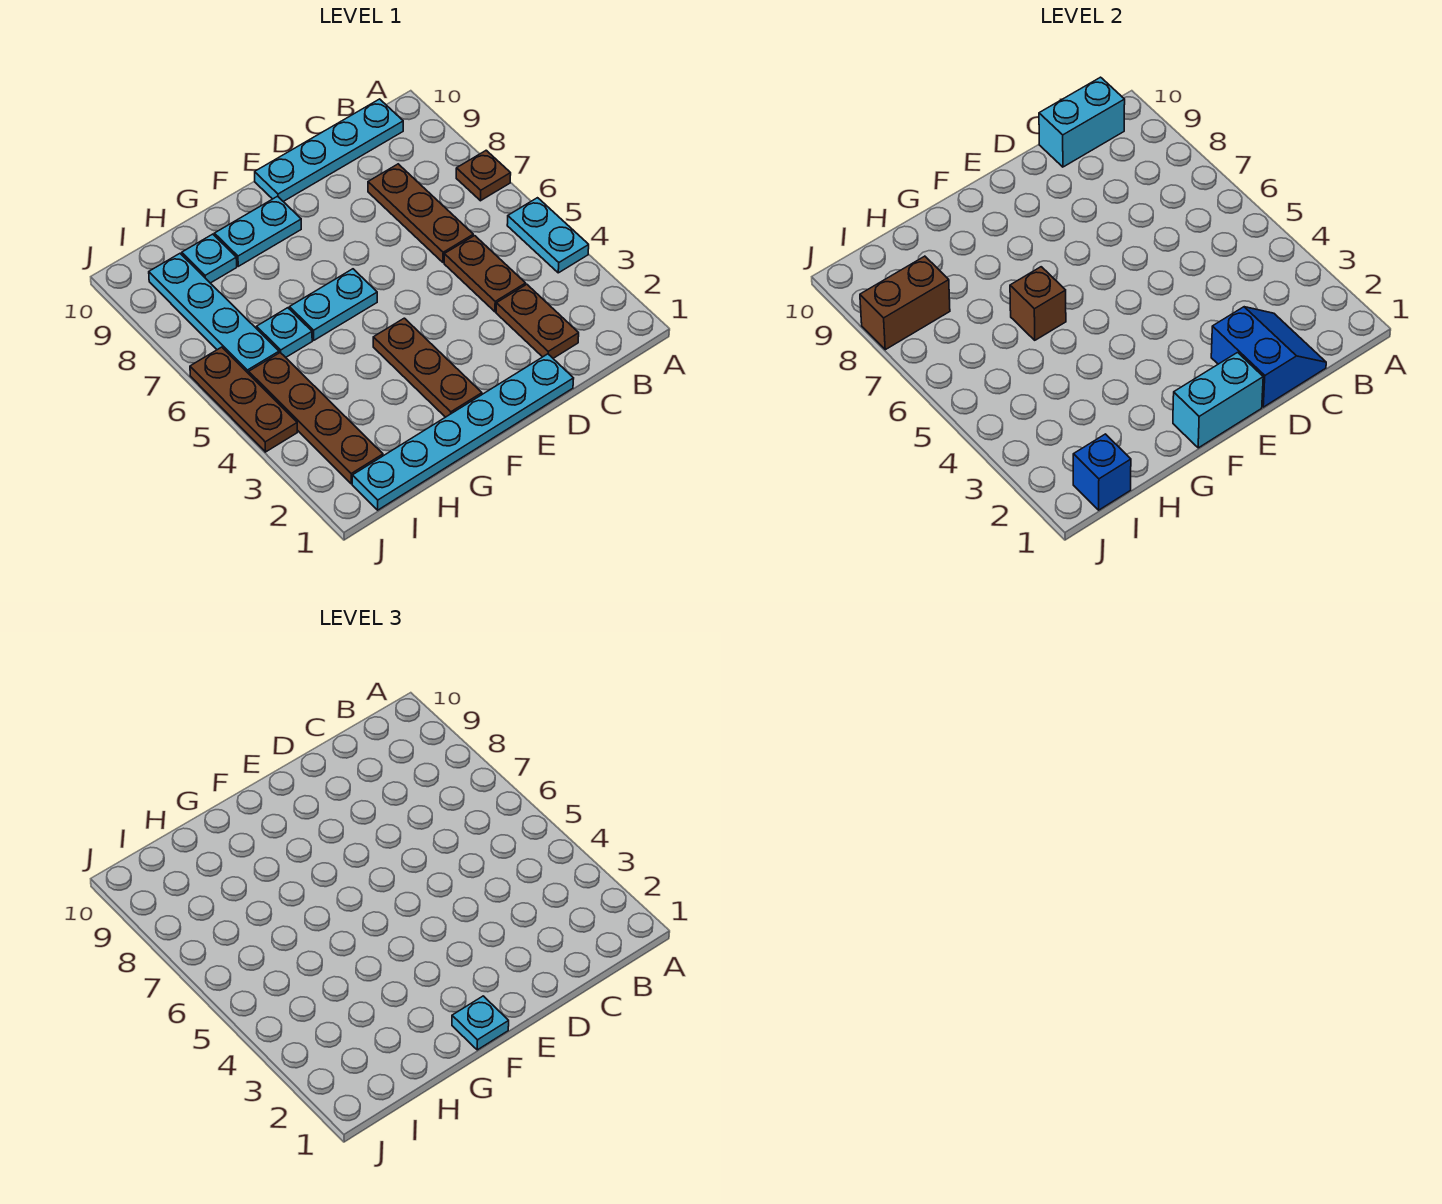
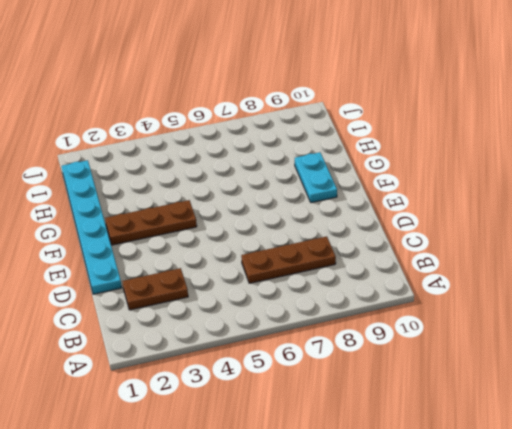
none -> cyan 1x2 plate [507,198,589,273]
none -> brown 1x1 plate [456,150,511,201]
none -> cyan 1x4 plate [255,99,403,202]

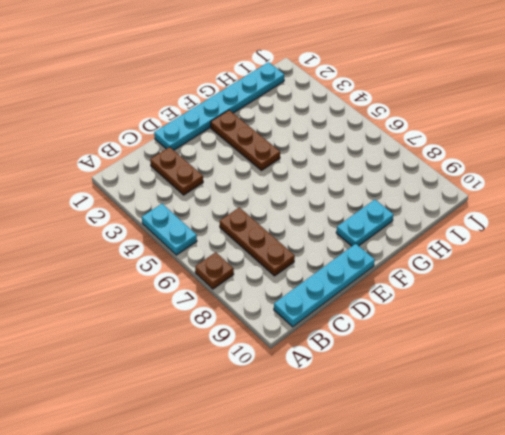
none -> brown 1x2 plate [444,236,526,312]
none -> cyan 1x2 plate [289,269,377,340]
none -> cyan 1x1 plate [257,308,312,357]

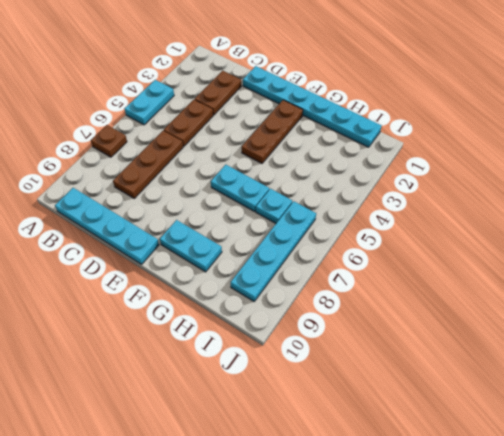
none -> cyan 1x1 plate [182,234,237,283]
none -> brown 1x4 plate [249,353,383,484]
none -> brown 1x3 plate [190,347,297,452]

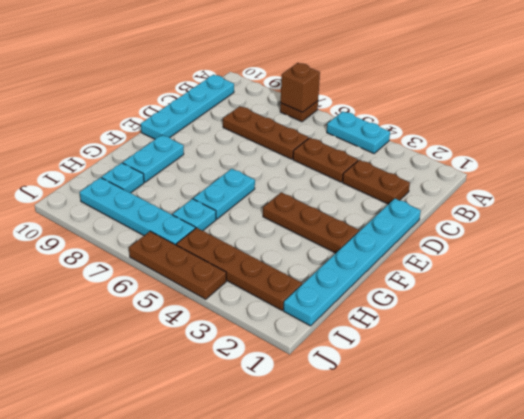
brown 1x1 brick [281,63,320,112] -> brown 1x1 brick moved to [1010,267,1066,340]
none -> cyan 1x2 brick [1039,77,1125,167]
none -> blue 2x2 slope [1211,307,1326,407]
none -> cyan 1x2 brick [1173,353,1263,448]

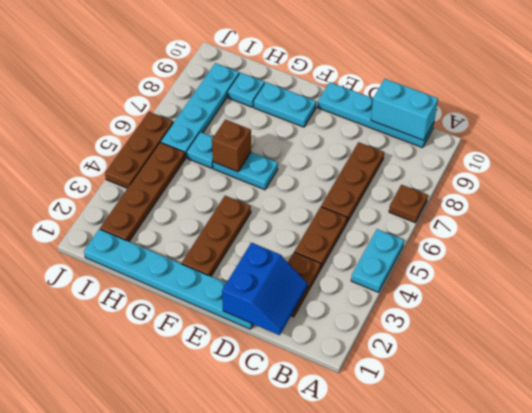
none -> cyan 1x2 brick [1173,353,1263,448]
none -> blue 1x1 brick [1073,434,1131,510]
none -> brown 1x2 brick [860,256,950,350]

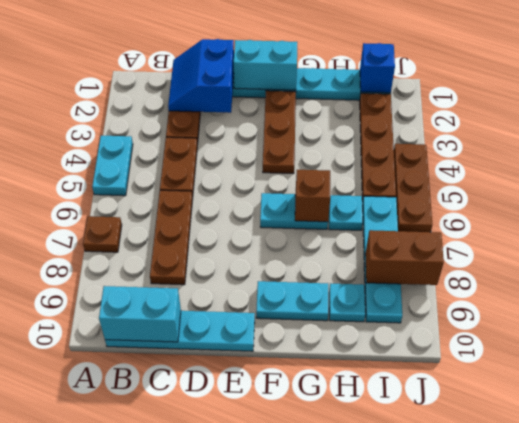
none -> cyan 1x1 plate [452,996,509,1050]

